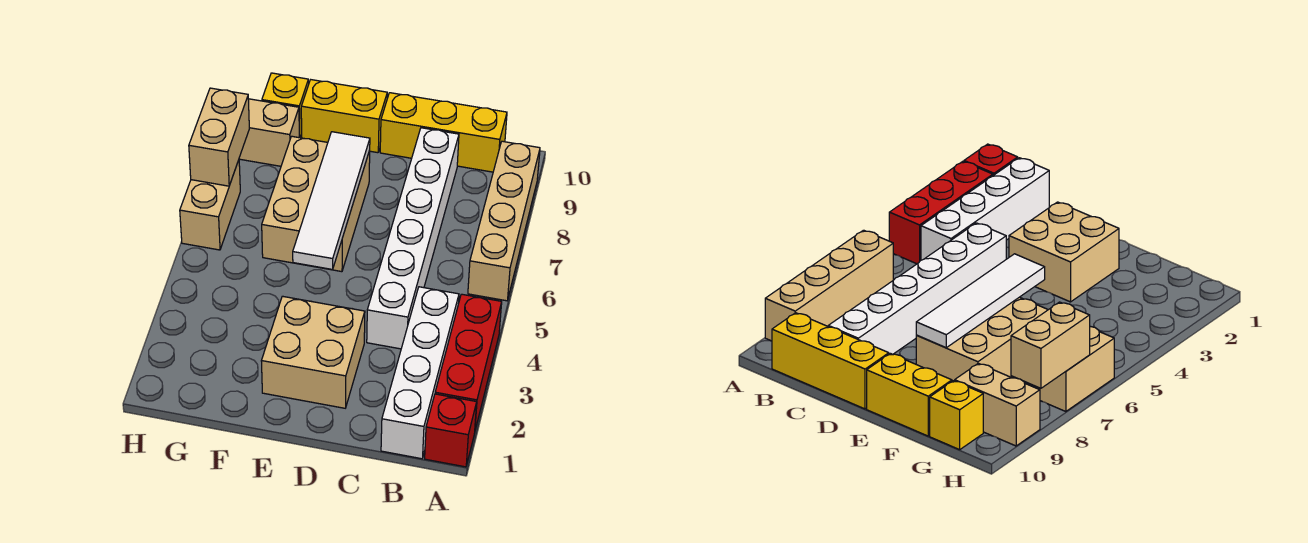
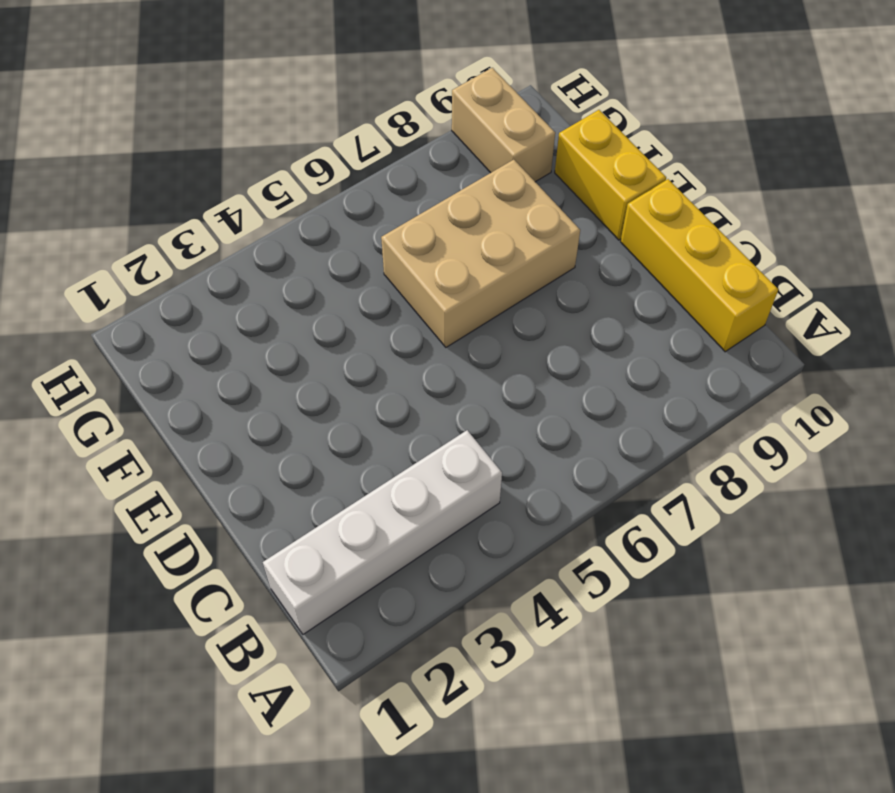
none -> red 1x1 brick [425,394,477,467]
none -> red 1x3 brick [435,294,502,430]
none -> tan 1x4 brick [468,141,540,301]

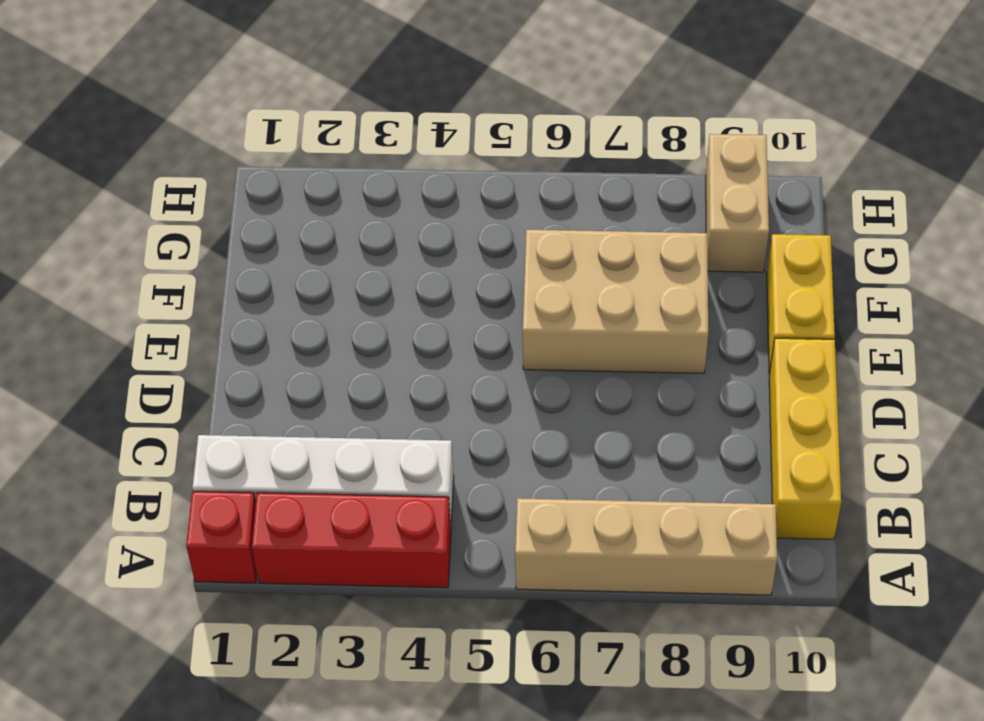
none -> white 1x6 brick [367,128,459,349]
none -> tan 2x2 brick [262,296,365,408]
none -> yellow 1x1 brick [262,73,309,137]

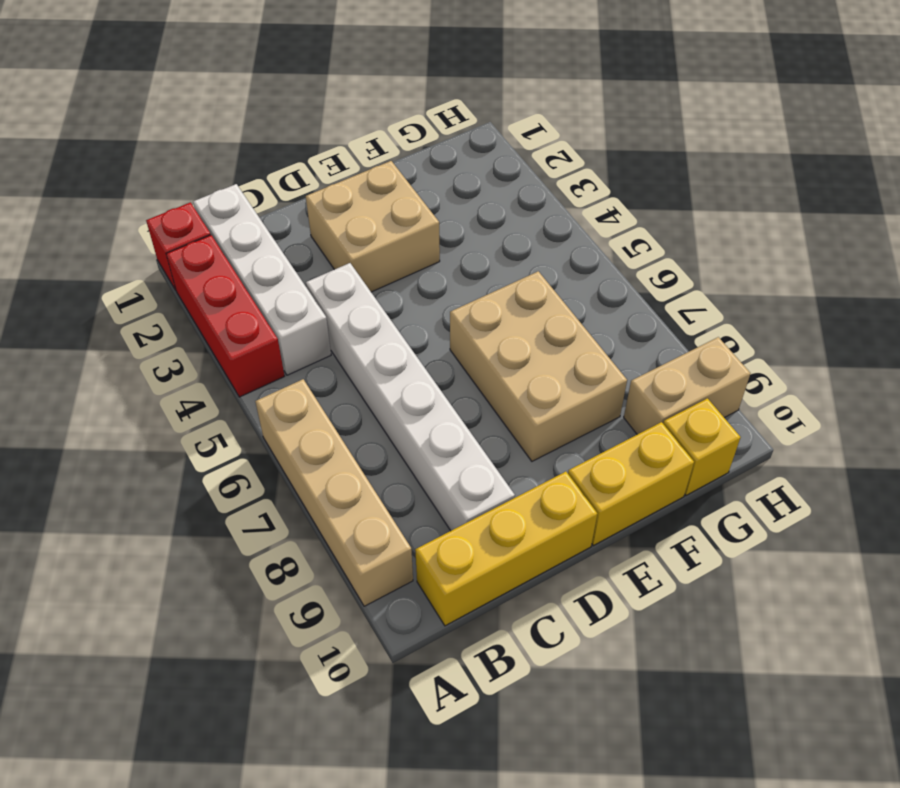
none -> tan 1x2 brick [180,160,240,250]
none -> white 1x4 tile [293,132,370,269]
none -> tan 1x2 brick [189,88,249,186]

